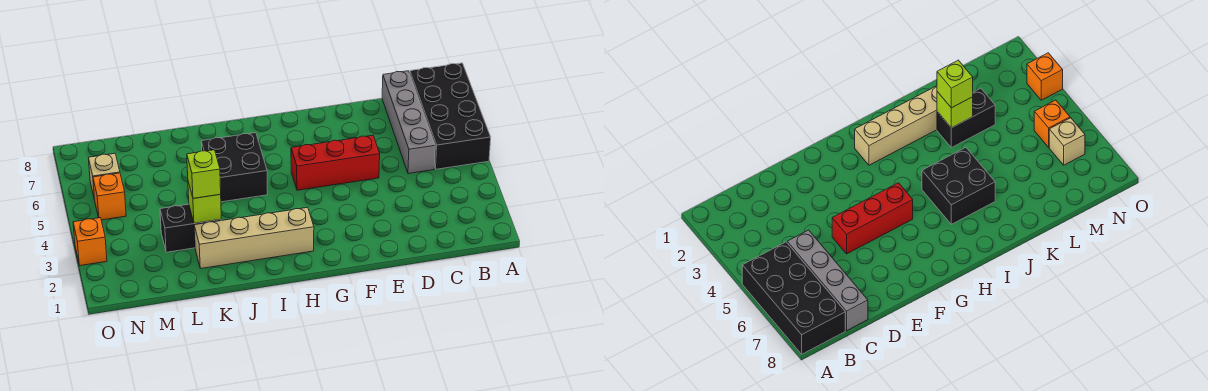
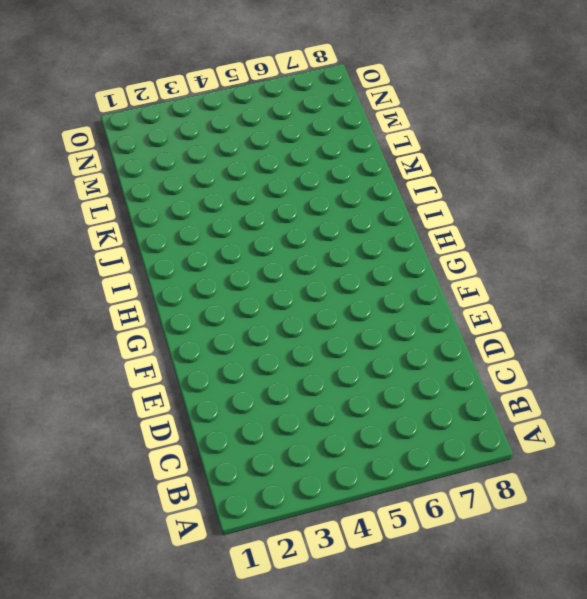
none -> black 2x4 brick [410,63,491,169]
none -> grey 1x4 brick [382,71,435,174]

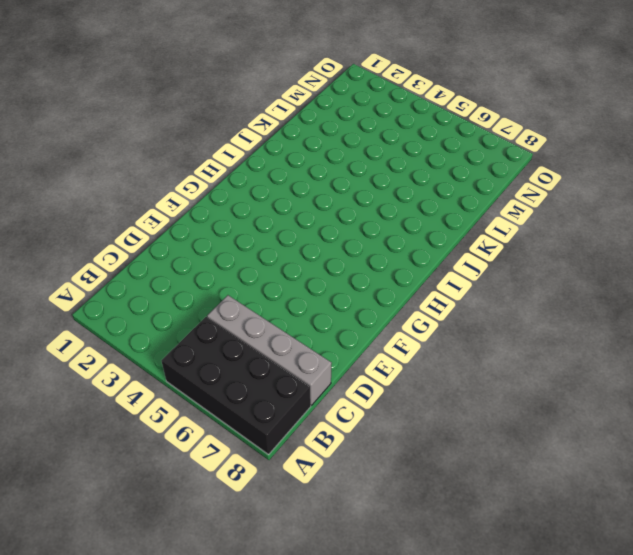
none -> red 1x3 brick [291,135,380,190]
none -> tan 1x4 brick [194,207,314,269]

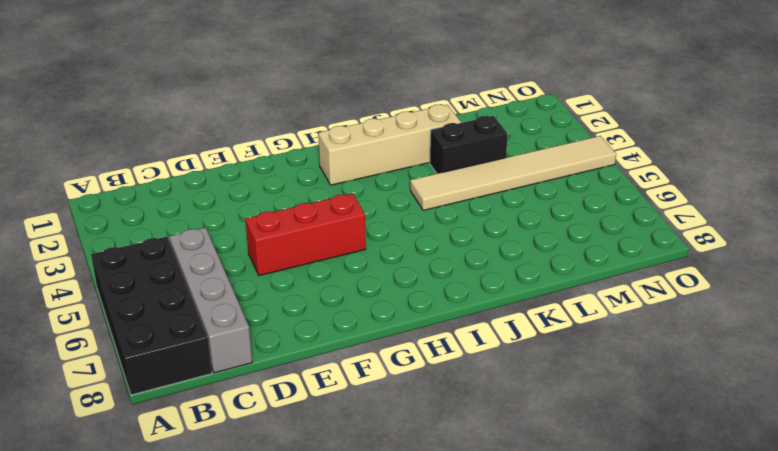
tan 1x6 tile [410,136,616,210] -> none
none -> black 2x2 brick [201,133,268,202]
none -> orange 1x1 brick [93,173,126,220]

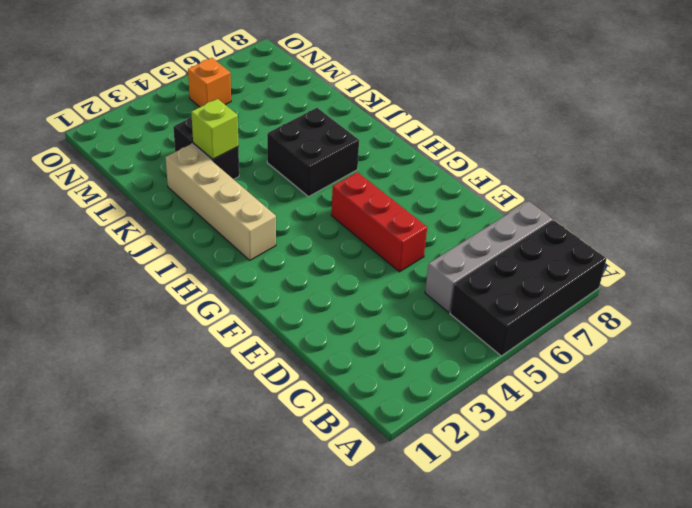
none -> tan 1x1 brick [89,153,120,200]
none -> orange 1x1 brick [73,218,107,266]

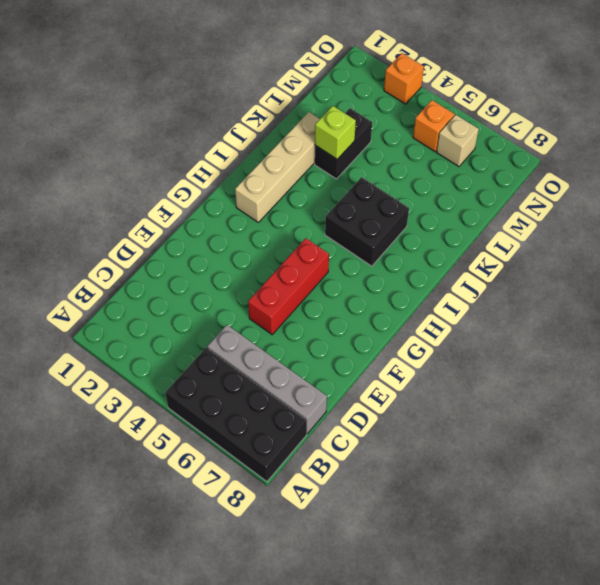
none -> lime 1x1 brick [187,150,221,198]

